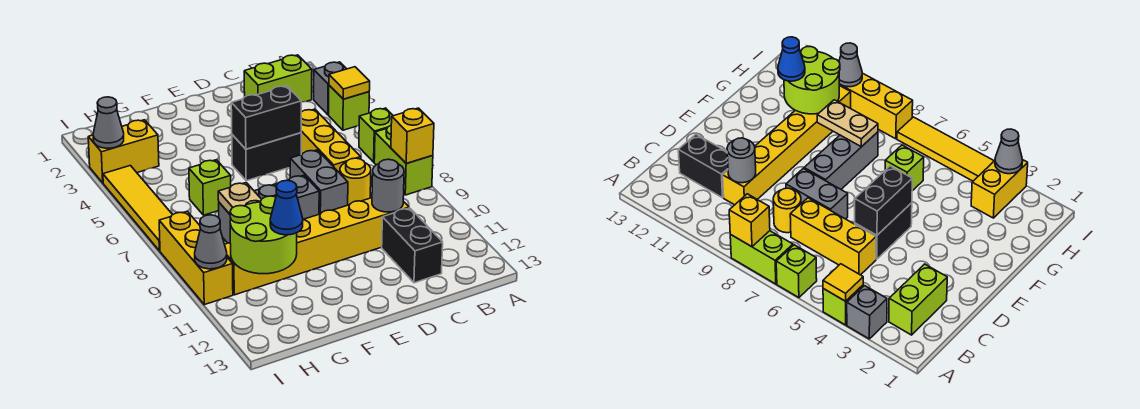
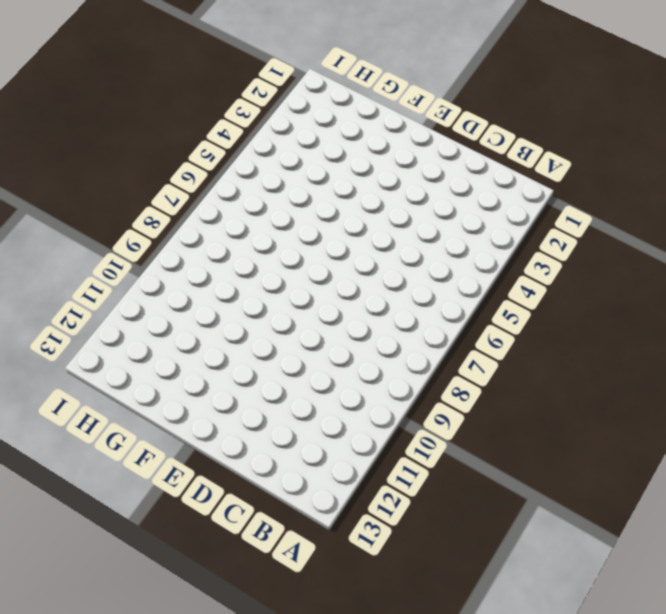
none -> grey 1x1 brick [314,62,346,115]
none -> lime 1x1 brick [329,85,369,130]
none -> lime 1x1 brick [359,108,393,162]

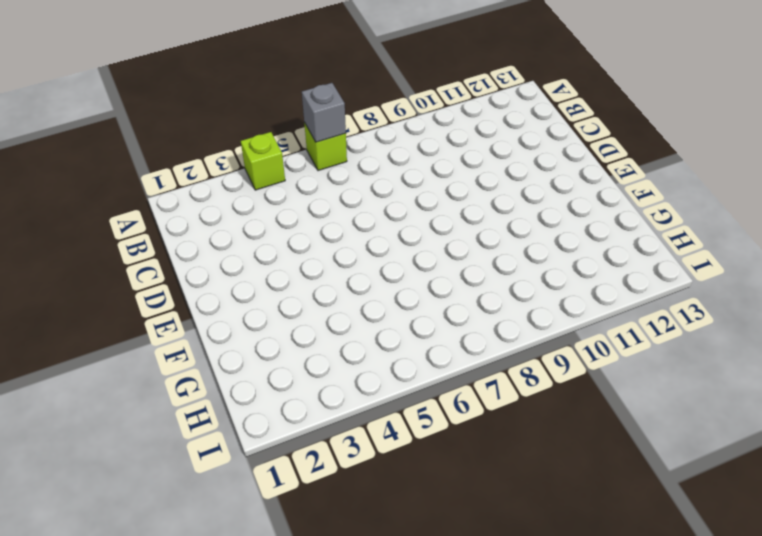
grey 1x1 brick [302,83,346,142] -> grey 1x1 brick moved to [314,62,346,115]
none -> lime 1x2 brick [374,126,433,195]
none -> lime 1x2 brick [244,55,312,102]
none -> yellow 1x3 brick [301,109,361,173]

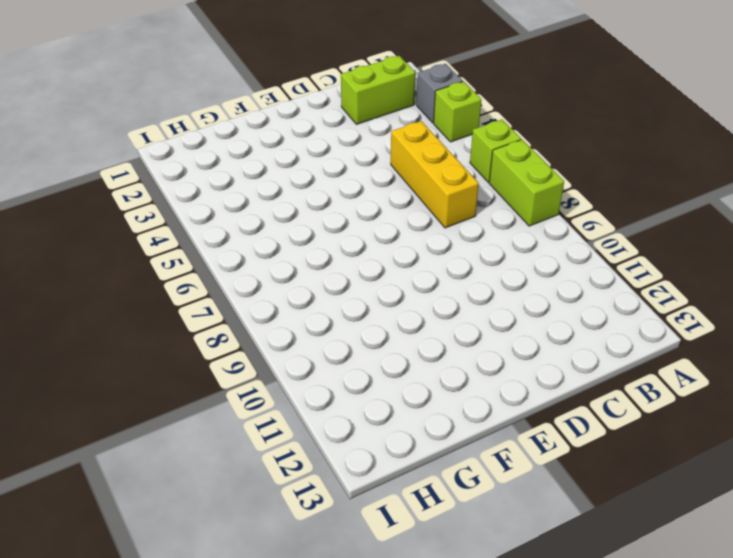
none -> yellow 1x1 round brick [340,158,371,205]
none -> yellow 1x6 brick [225,198,409,295]
none -> black 1x2 brick [382,208,443,283]

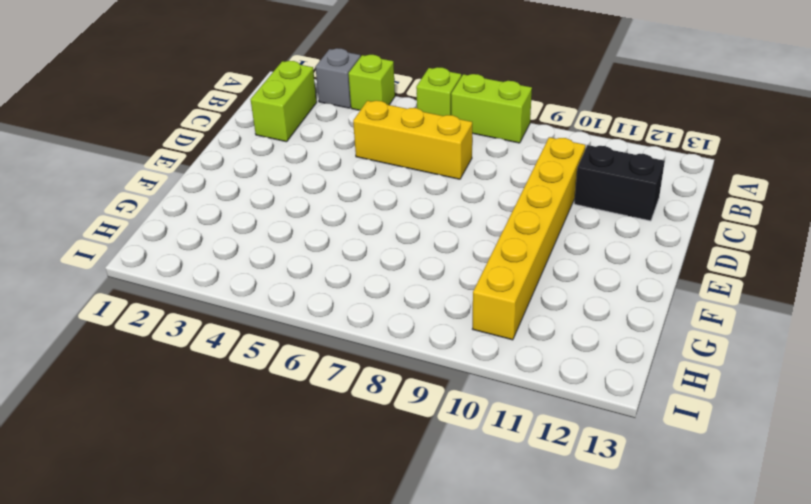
none -> yellow 1x1 round brick [340,158,371,205]
none -> black 1x2 brick [232,133,301,181]
none -> grey 1x2 brick [290,150,348,214]

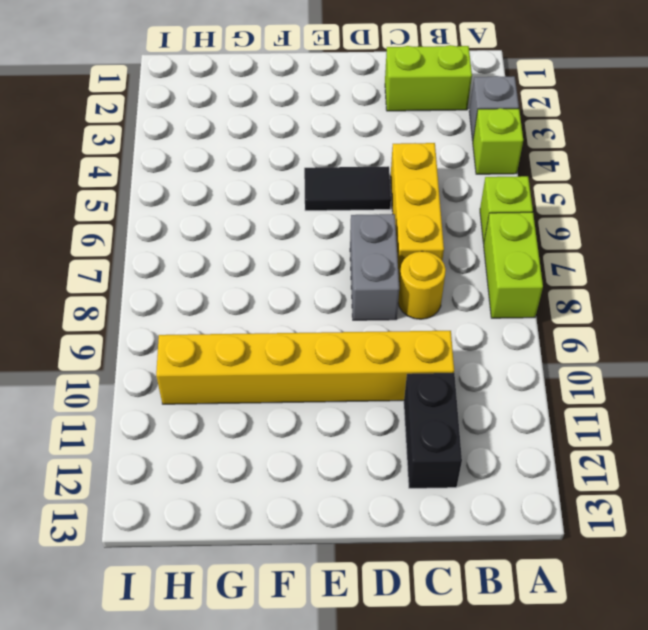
black 1x2 tile [304,166,391,211] -> black 1x2 brick [232,133,301,181]
none -> grey 1x3 brick [219,175,319,243]
none -> lime 1x1 brick [189,160,231,215]
none -> yellow 1x2 brick [88,120,159,183]

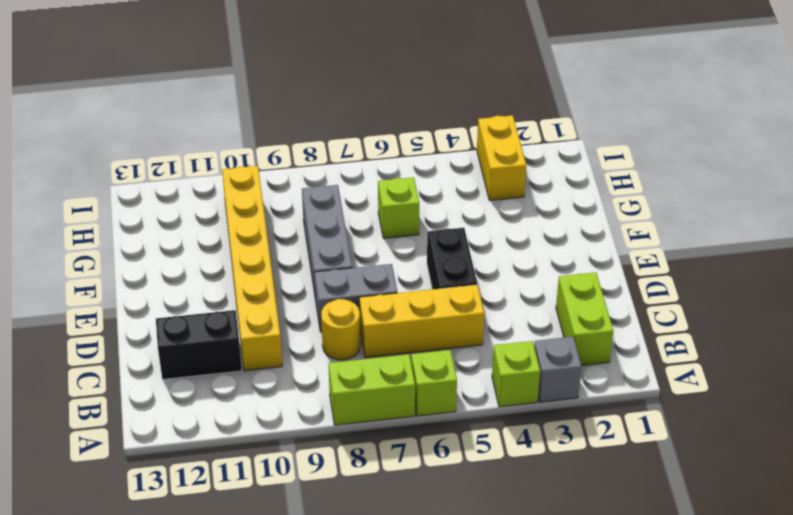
none -> yellow 1x4 tile [103,166,172,251]
none -> yellow 1x3 brick [159,212,233,305]
none -> yellow 1x1 tile [329,67,370,99]

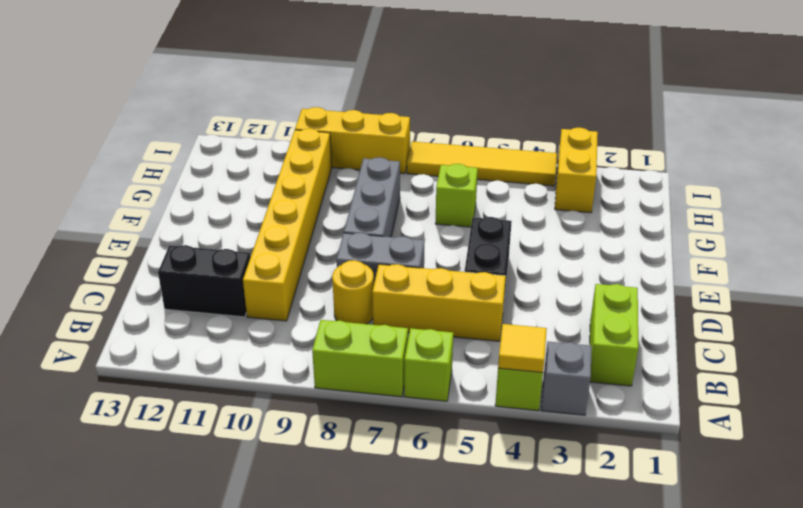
none -> yellow 1x1 brick [391,108,434,164]
none -> grey 1x1 round brick [372,159,404,212]
none -> black 1x2 brick [231,86,301,149]

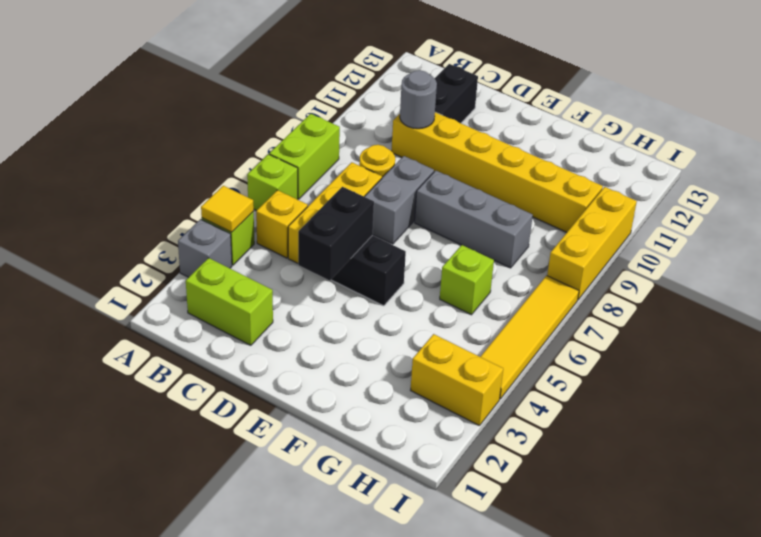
yellow 1x1 brick [256,190,308,258] -> yellow 1x1 brick moved to [391,108,434,164]
black 1x2 brick [298,187,374,281] -> black 1x2 brick turned to [231,86,301,149]
none -> tan 1x2 plate [218,183,262,214]
none -> lime 2x2 round brick [230,196,297,274]
none -> grey 1x1 cone [93,97,124,148]

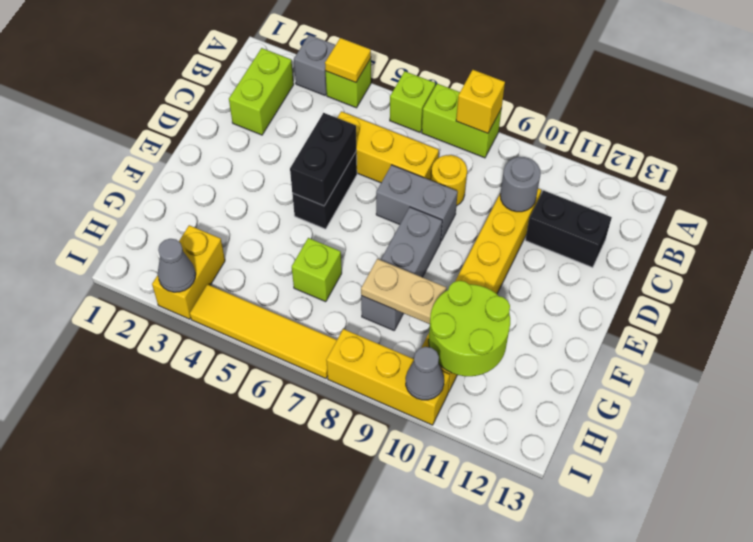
none -> blue 1x1 cone [270,180,303,235]

